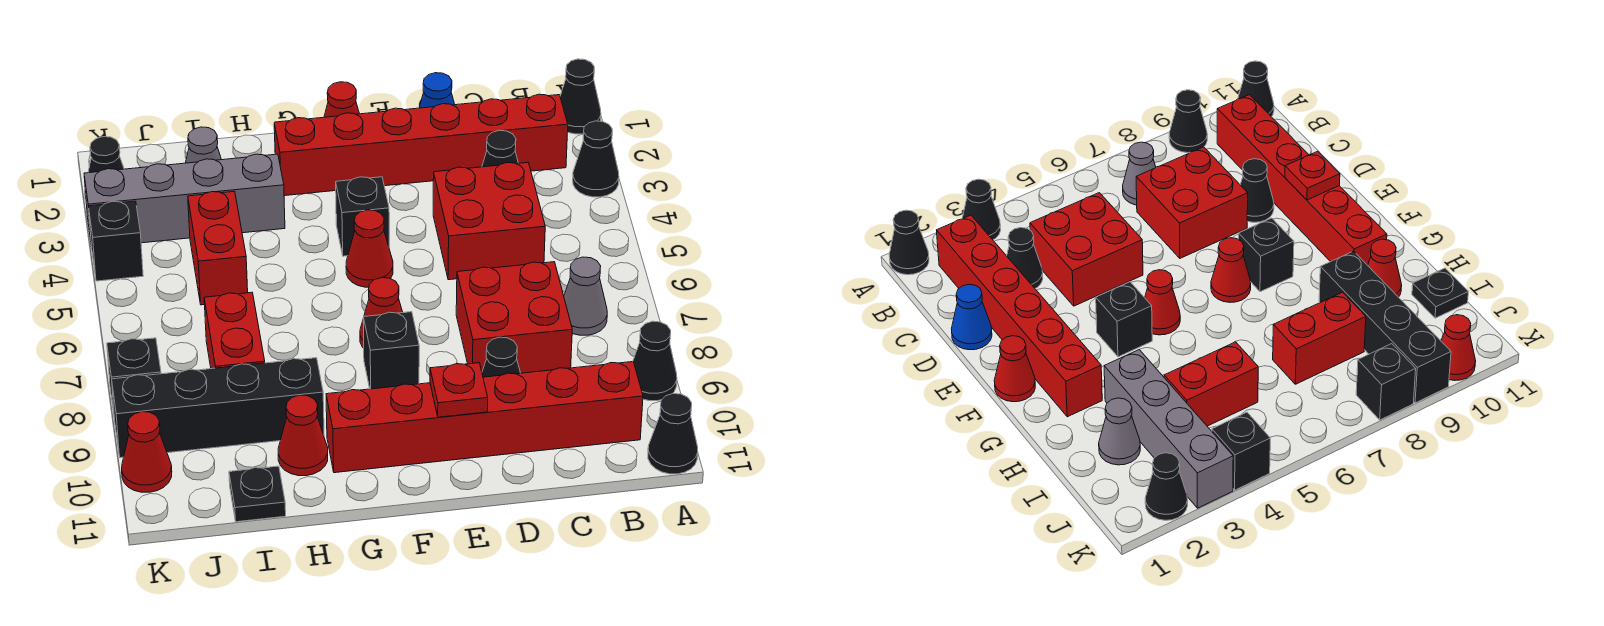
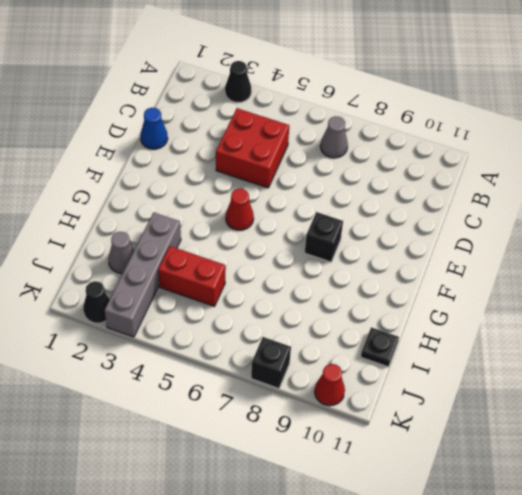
none -> black 1x1 cone [560,59,601,134]
none -> black 1x1 cone [633,321,677,401]
none -> black 1x1 cone [648,394,698,474]

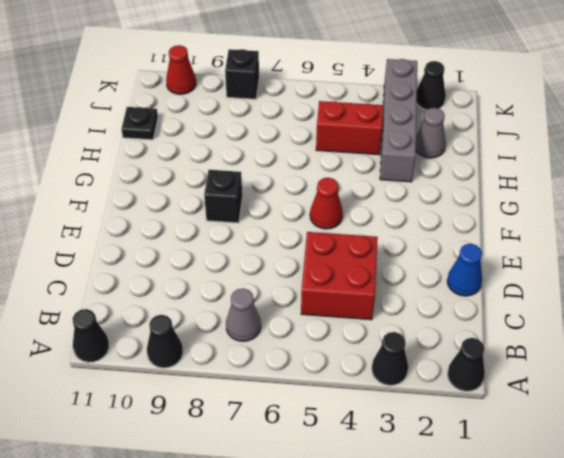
none -> red 1x6 brick [274,94,568,196]
none -> red 1x6 brick [326,362,643,473]
none -> black 1x1 cone [482,130,518,167]

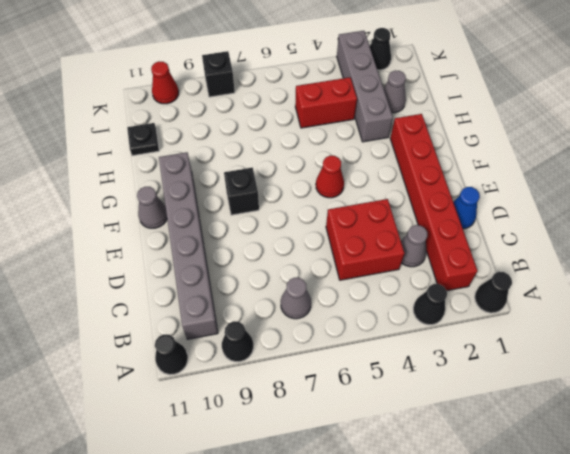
grey 1x6 brick [159,152,218,339] -> red 1x6 brick [326,362,643,473]
grey 1x1 cone [401,225,427,267] -> black 1x1 cone [482,130,518,167]
grey 1x1 cone [137,187,167,228] -> none
none -> red 2x2 brick [456,262,572,373]
none -> black 1x1 cone [482,337,520,377]
none -> red 1x1 cone [324,82,359,117]

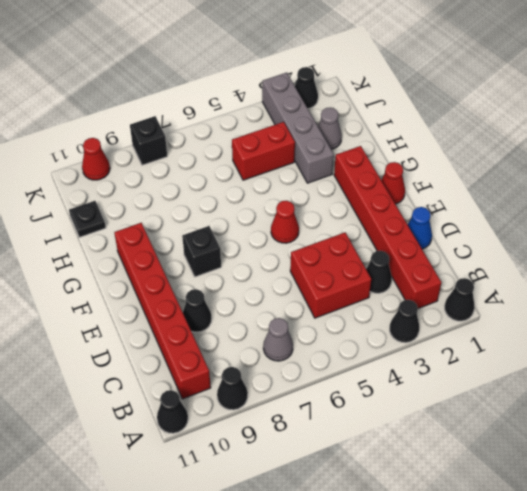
none -> red 2x2 brick [456,262,572,373]
none -> black 1x1 brick [336,177,389,256]
none -> red 1x1 cone [360,278,403,348]

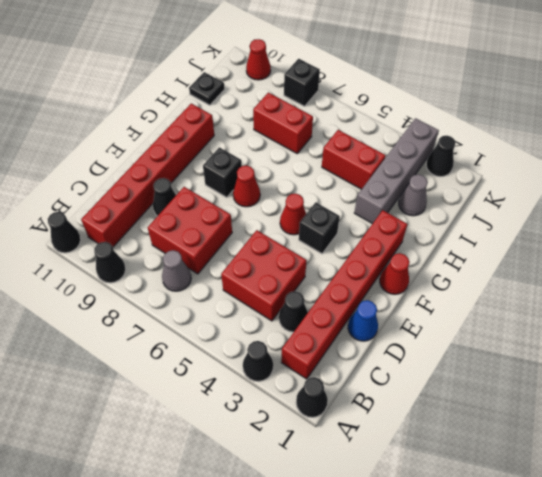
none -> black 1x4 brick [112,358,324,458]
none -> red 1x1 cone [278,395,328,476]
none -> black 1x1 brick [89,201,143,281]

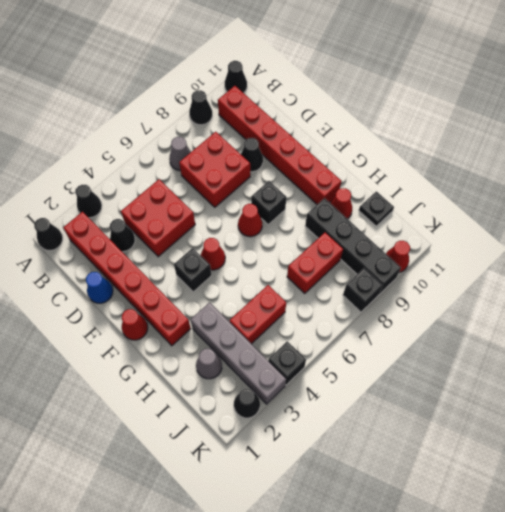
none -> red 1x1 plate [430,363,488,417]

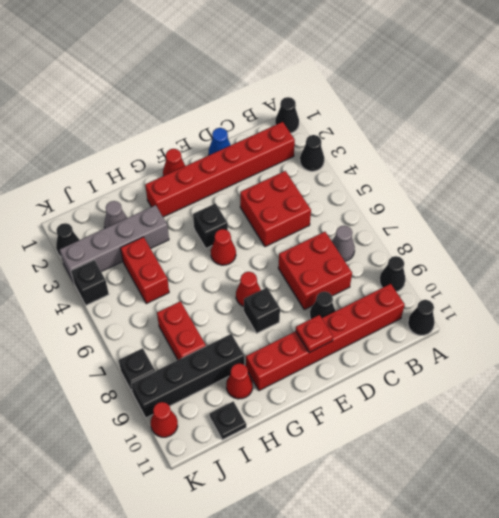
none -> black 1x1 cone [482,130,518,167]

